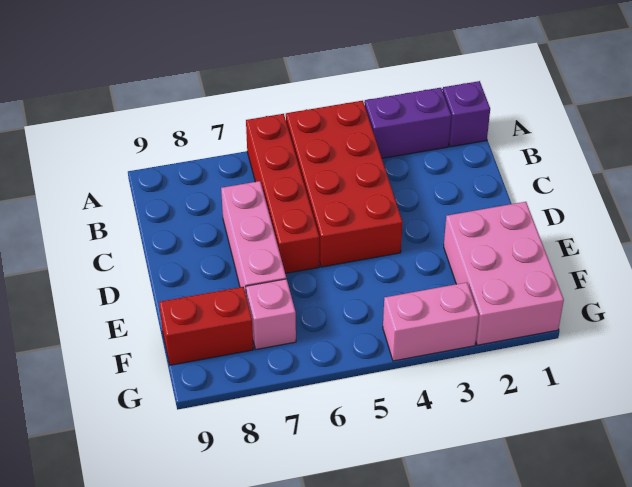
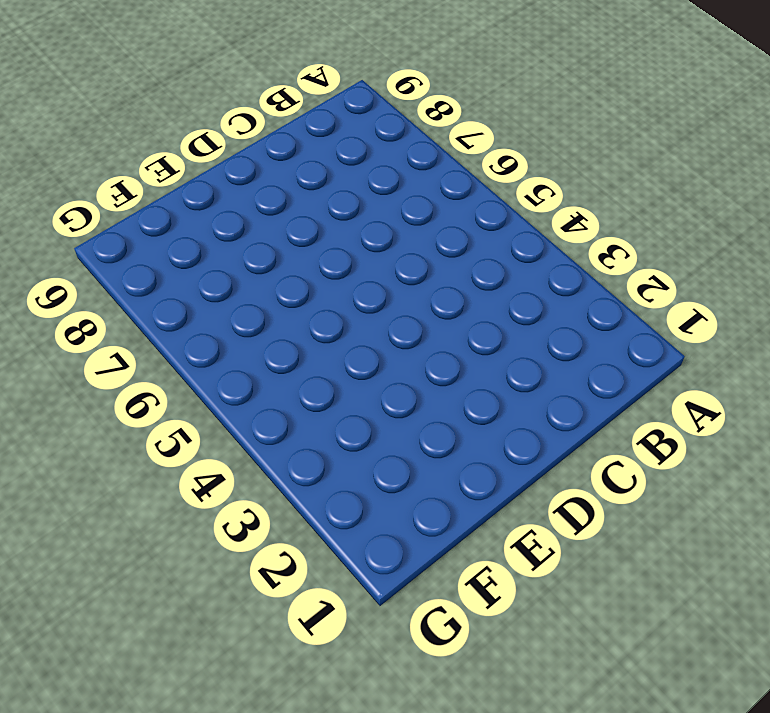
none -> purple 1x1 brick [443,81,490,147]
none -> purple 1x2 brick [365,88,451,158]

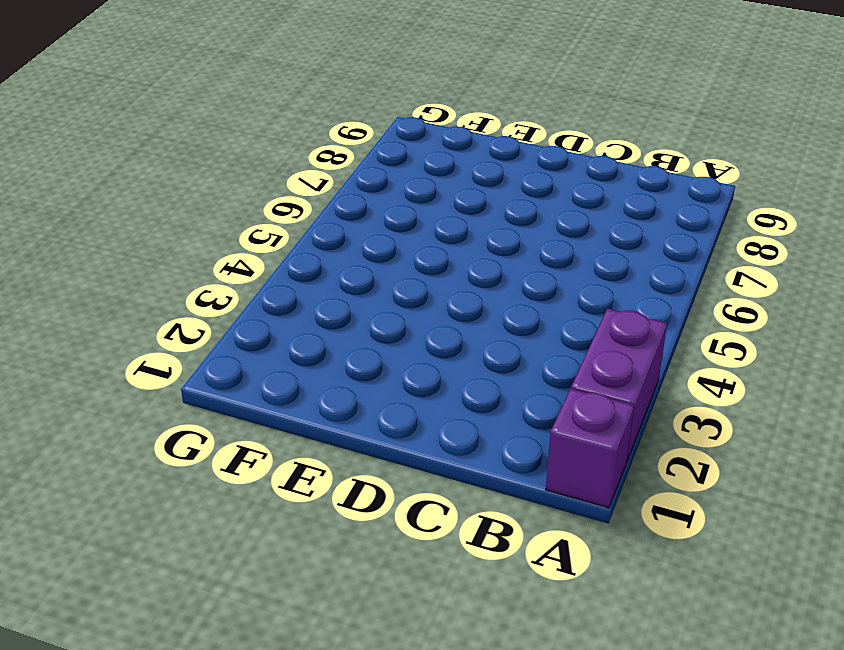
none -> red 2x4 brick [286,101,403,267]
none -> red 1x4 brick [246,114,319,273]

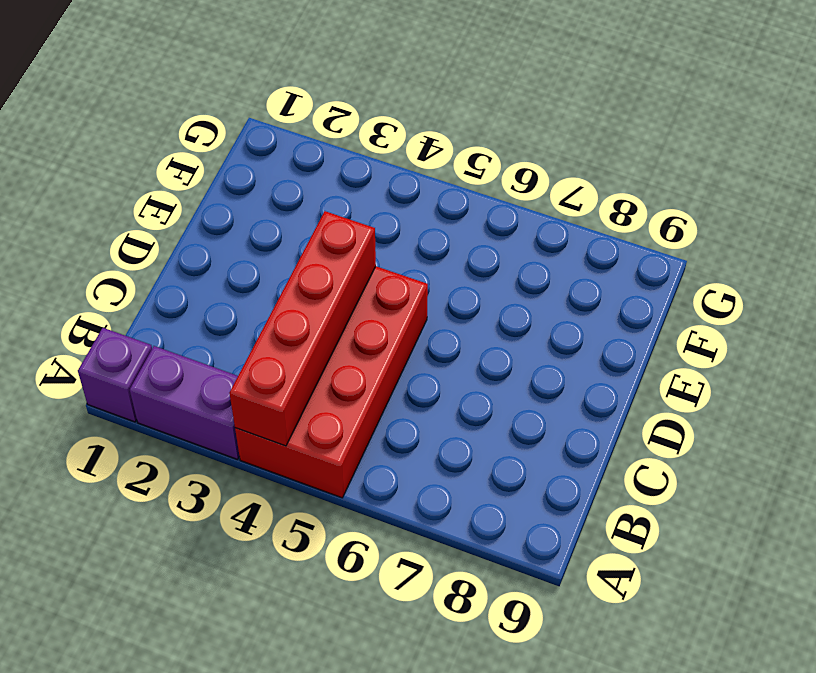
red 1x4 brick [229,211,376,446] -> red 1x4 brick moved to [246,114,319,273]
none -> pink 1x3 brick [221,181,286,294]
none -> pink 2x3 brick [444,202,564,345]

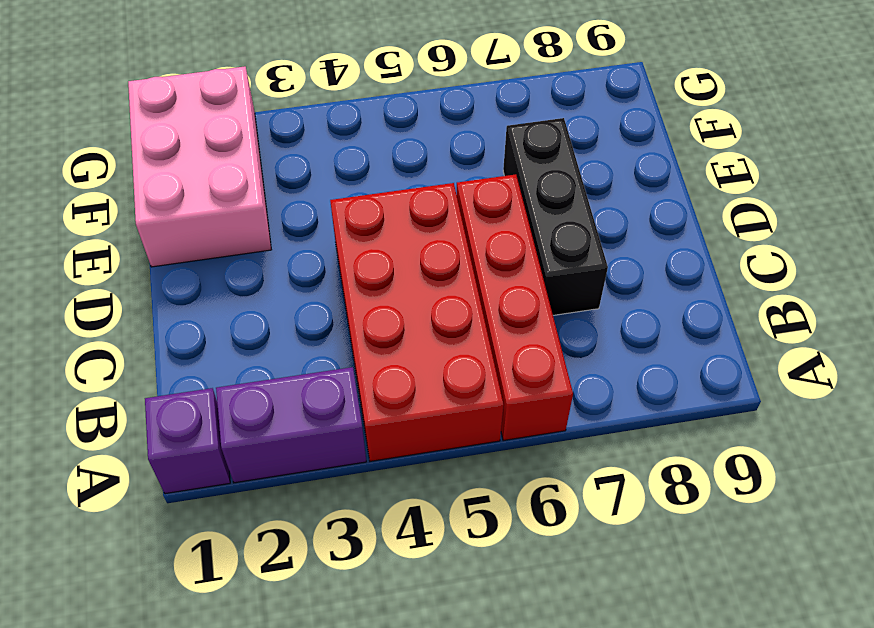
black 1x3 brick [503,118,608,315] -> pink 1x3 brick [221,181,286,294]
none -> pink 1x1 brick [246,279,296,349]
none -> red 1x2 brick [159,287,253,365]

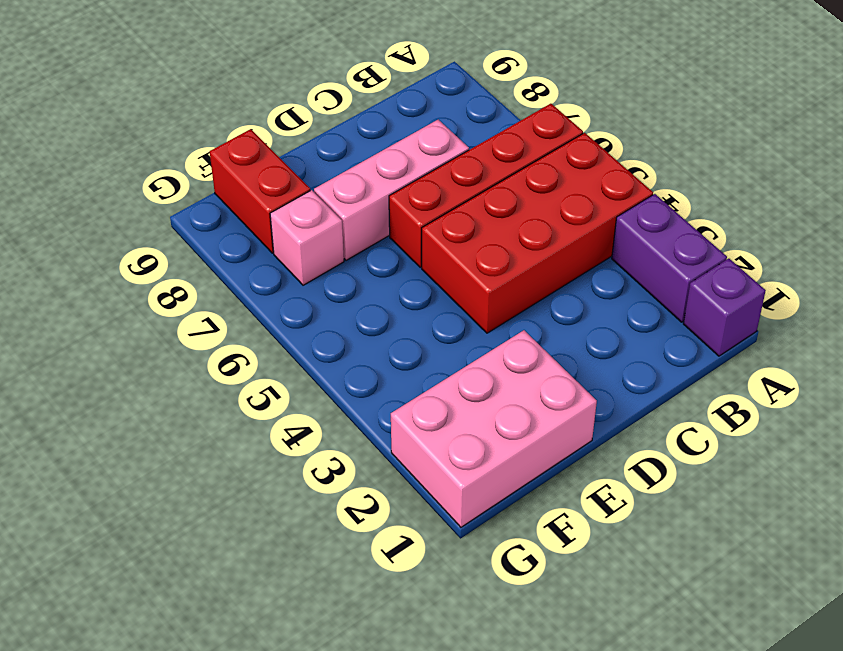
none -> pink 1x2 brick [383,283,479,361]

